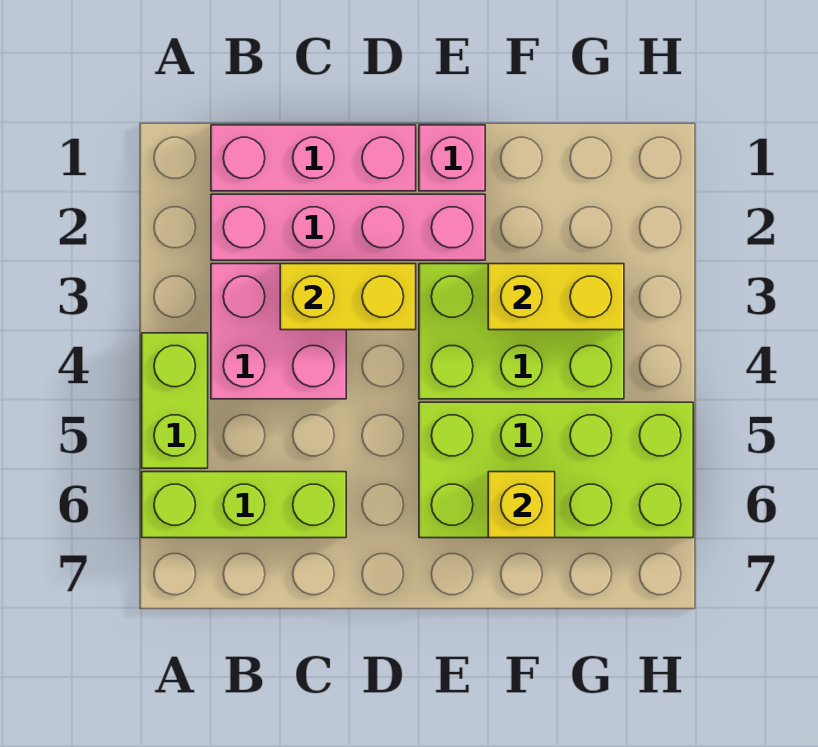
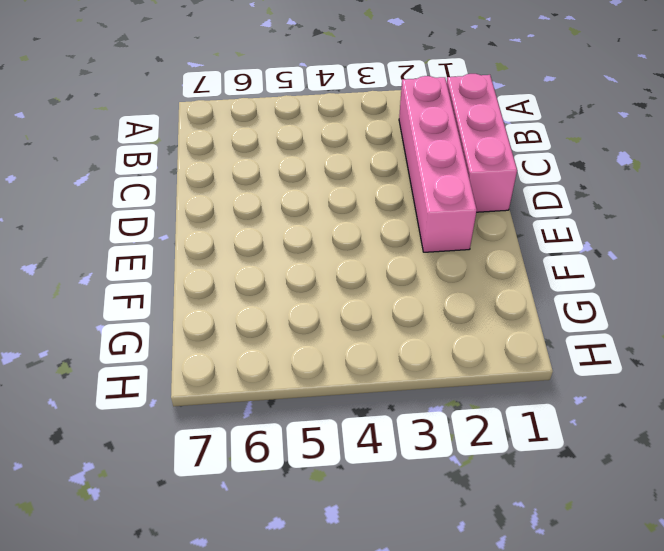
none -> lime 1x2 brick [142,333,208,468]
none -> lime 1x3 brick [142,472,346,538]

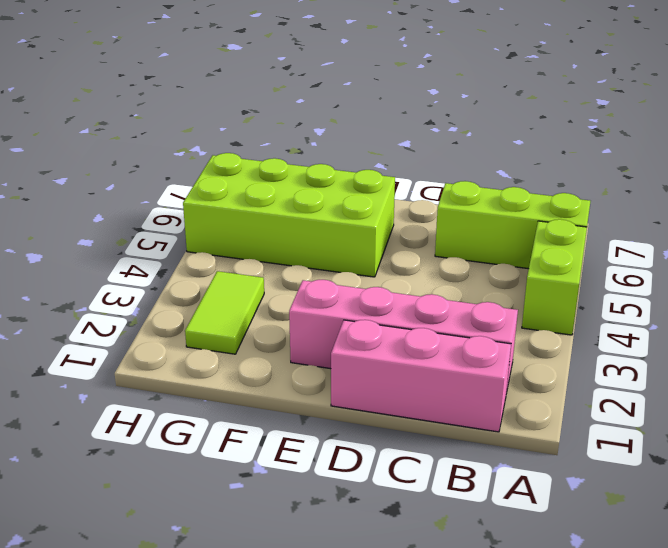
lime 1x2 tile [185,271,264,354] -> lime 2x3 brick [419,264,624,399]
none -> pink 2x2 brick [211,264,346,399]
none -> pink 1x1 brick [419,125,485,191]

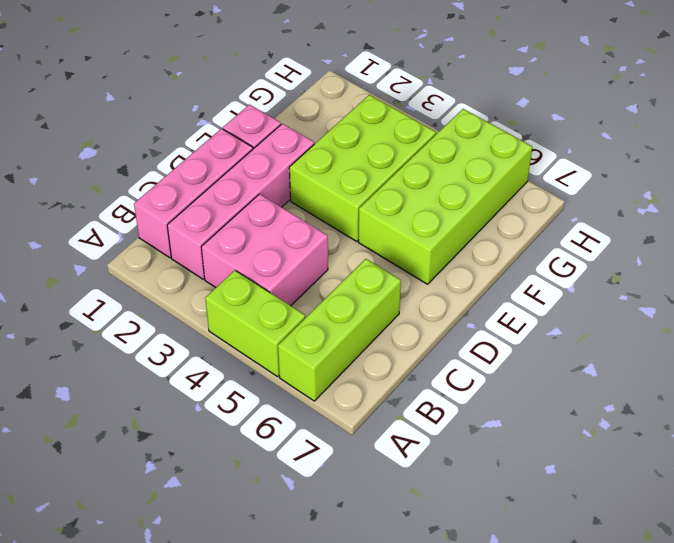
none -> yellow 1x2 brick [280,264,416,330]
none -> yellow 1x2 brick [488,264,624,330]

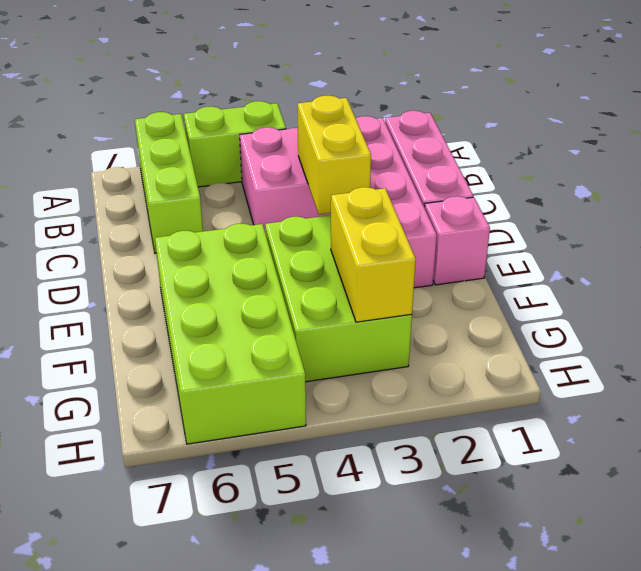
none -> yellow 1x1 brick [488,472,555,538]

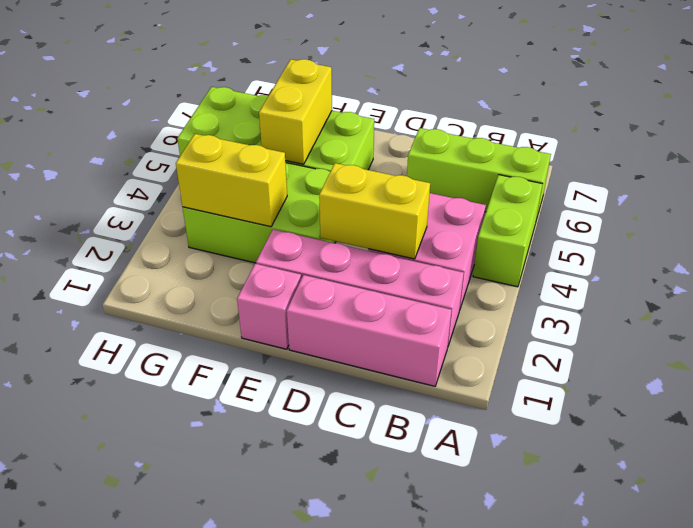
yellow 1x2 brick [259,59,332,164] -> yellow 1x1 brick [488,472,555,538]

